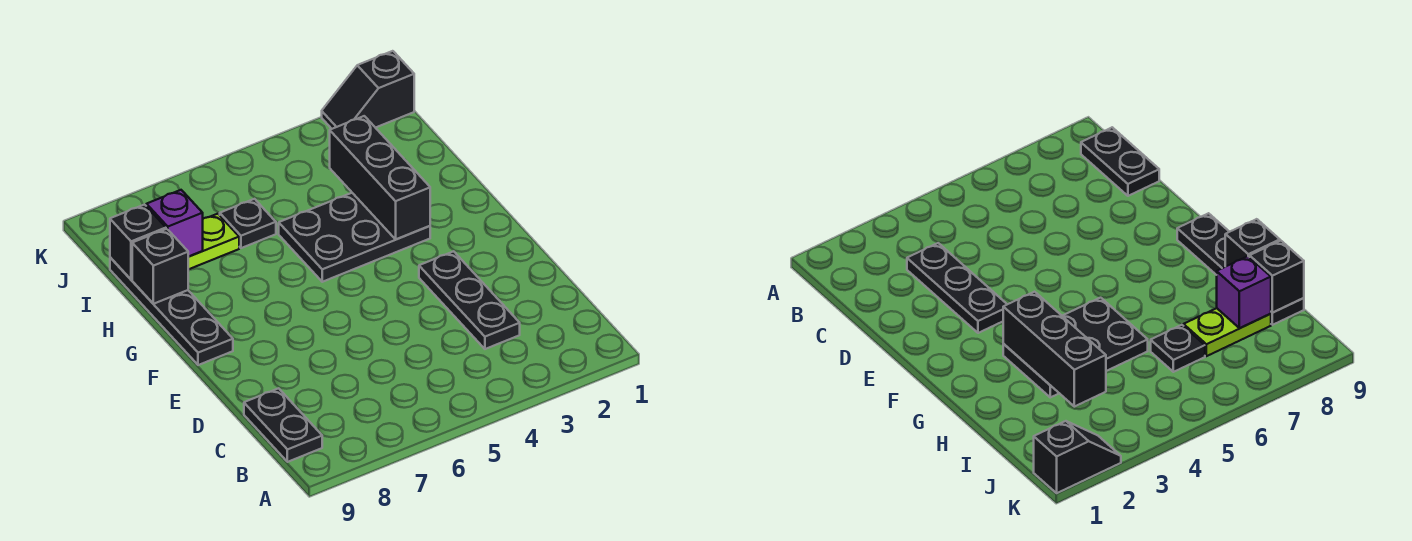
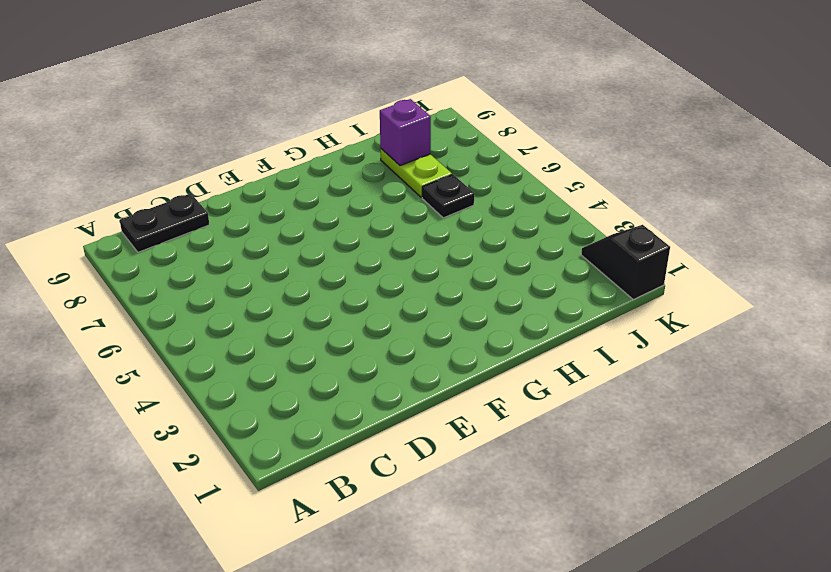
none -> black 1x3 plate [419,251,520,349]
none -> black 1x4 plate [110,257,233,365]

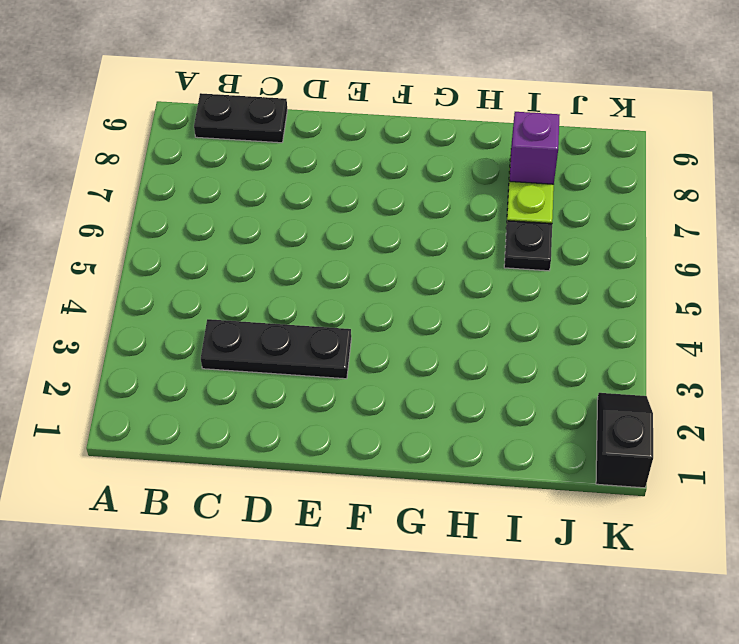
none -> black 1x4 plate [110,257,233,365]
none -> black 2x3 plate [279,193,430,282]

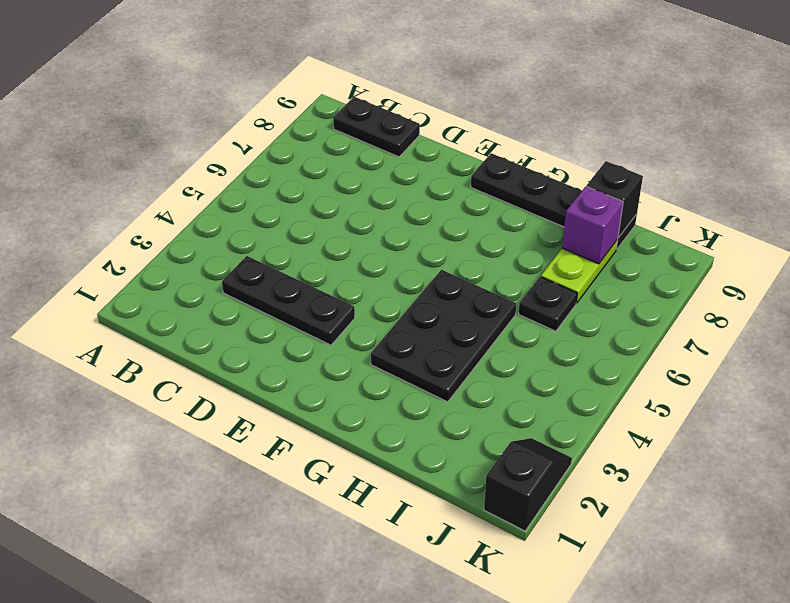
none -> black 1x3 brick [330,116,430,239]
none -> black 1x1 brick [132,229,188,304]

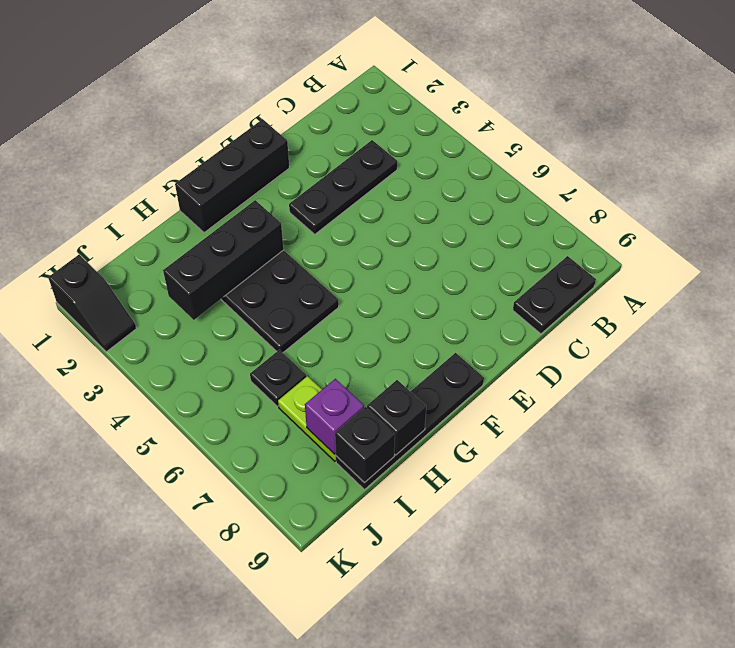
black 1x3 brick [175,119,289,233] -> none

